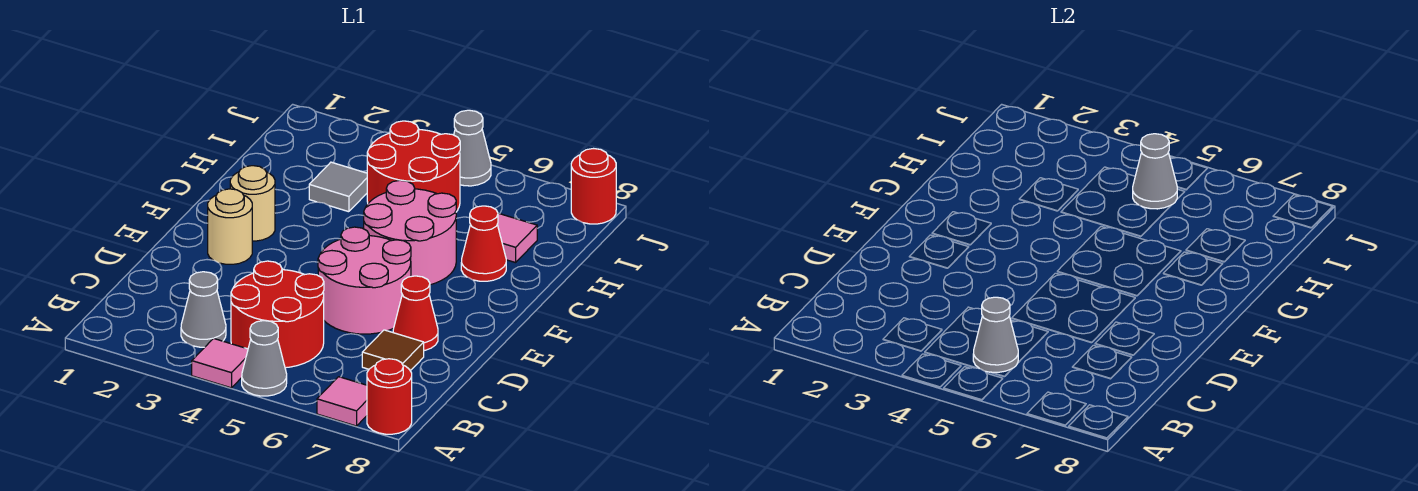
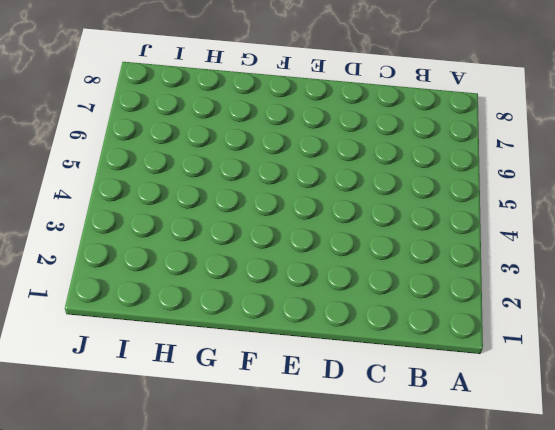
none -> pink 1x1 tile [192,338,248,388]
none -> grey 1x1 cone [242,321,287,396]
none -> pink 1x1 tile [317,377,367,426]

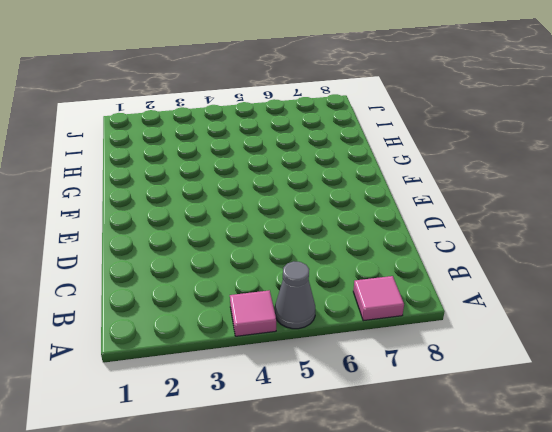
none -> red 1x1 round brick [367,359,412,434]
none -> grey 1x1 cone [181,272,226,347]
none -> red 2x2 round brick [231,261,324,368]

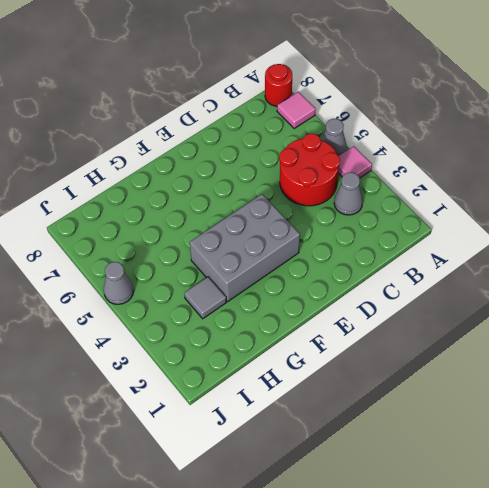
grey 2x3 brick [190,194,300,301] -> none
none -> brown 1x1 tile [362,330,424,371]
none -> pink 2x2 round brick [318,227,411,334]
none -> red 1x1 cone [393,276,438,351]

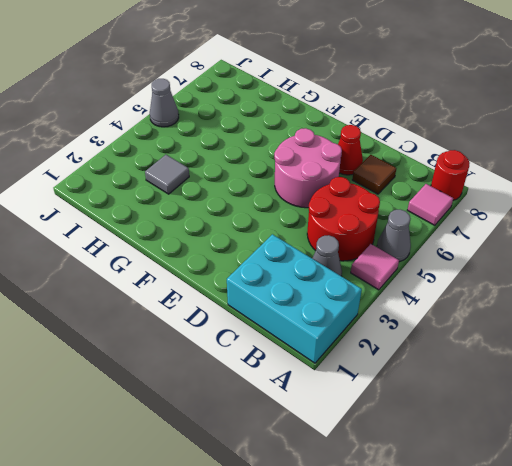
cyan 2x3 brick [227,234,362,363] -> none
none -> tan 1x1 round brick [208,189,252,264]
none -> tan 1x1 round brick [230,166,275,241]
none -> pink 2x2 round brick [364,180,456,285]

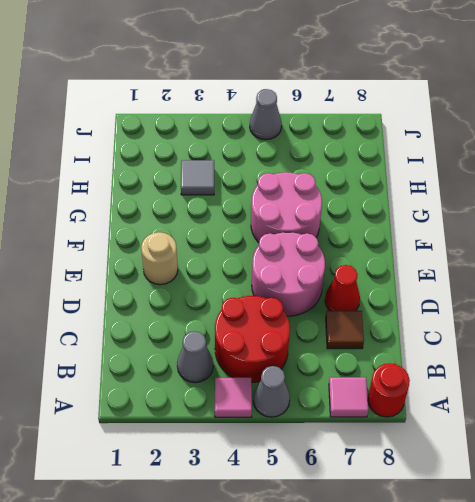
none -> tan 1x1 round brick [230,166,275,241]
none -> red 1x1 cone [461,206,506,281]
none -> red 2x2 round brick [367,121,460,212]

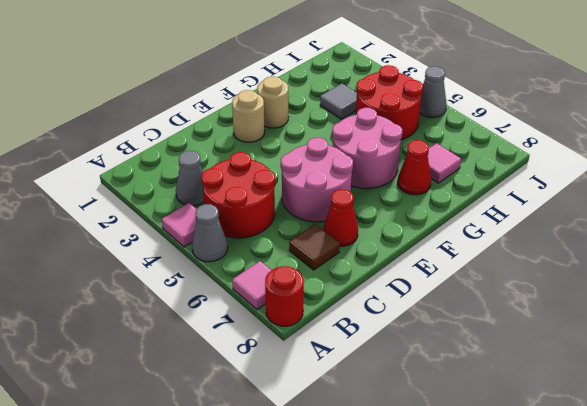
none -> red 1x1 round brick [571,149,616,224]
none -> grey 1x1 cone [973,297,1018,372]
none -> grey 1x1 cone [1133,134,1177,209]

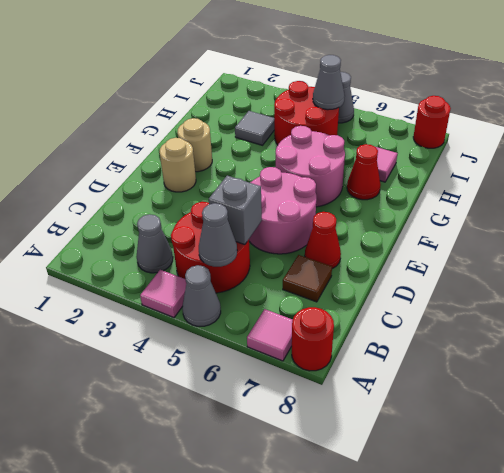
grey 1x1 brick [209,176,262,245] -> none

